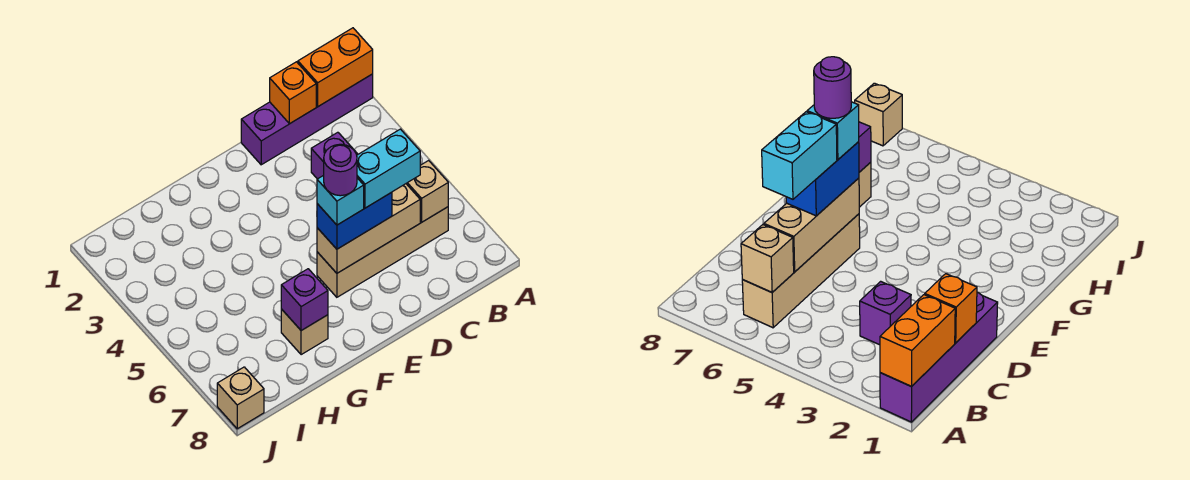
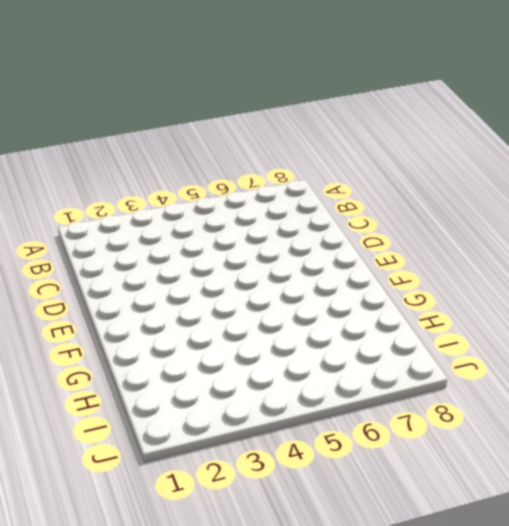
none -> purple 1x4 brick [241,74,373,165]
none -> tan 1x4 brick [317,207,448,297]
none -> purple 1x1 brick [311,132,358,179]

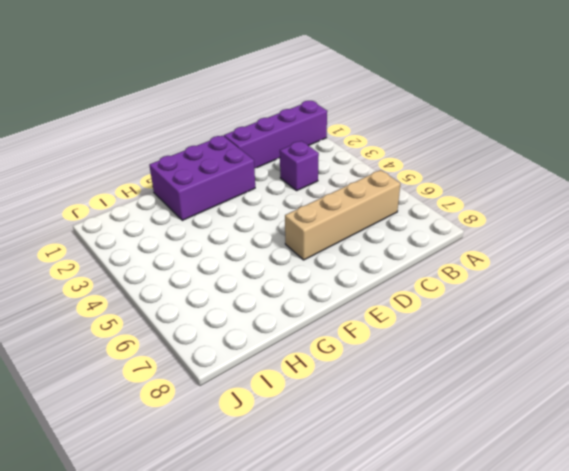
purple 2x3 brick [149,136,255,220] -> none
none -> tan 1x1 brick [281,309,328,355]
none -> tan 1x1 brick [217,367,264,429]
none -> orange 1x2 brick [298,28,373,106]

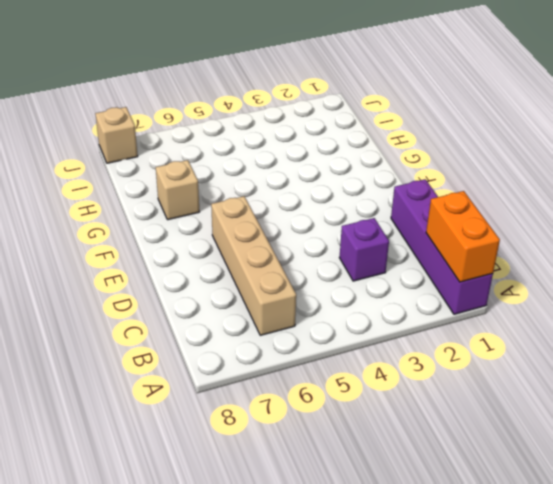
none -> tan 1x1 brick [406,160,448,222]
none -> orange 1x1 brick [270,62,316,124]
none -> tan 1x3 brick [317,184,420,273]

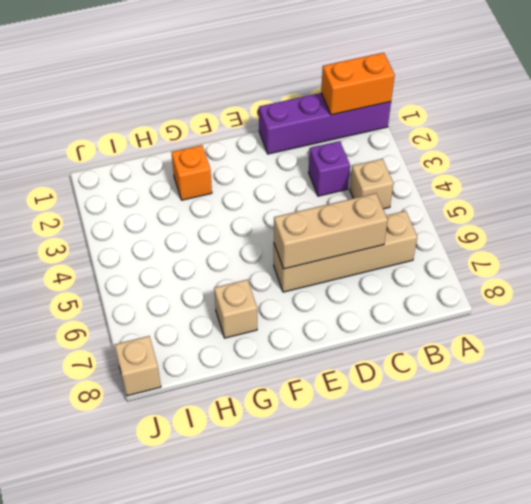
tan 1x1 brick [350,159,393,209] -> tan 1x1 brick moved to [406,160,448,222]
orange 1x1 brick [171,145,212,200] -> orange 1x1 brick moved to [270,62,316,124]
none -> purple 1x1 brick [281,269,328,331]
none -> blue 1x2 brick [317,192,392,249]
none -> cyan 1x2 brick [357,129,420,208]

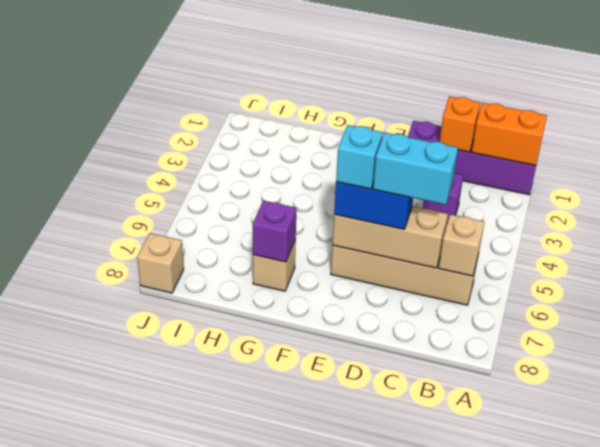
none -> purple 1x1 round brick [324,144,357,196]

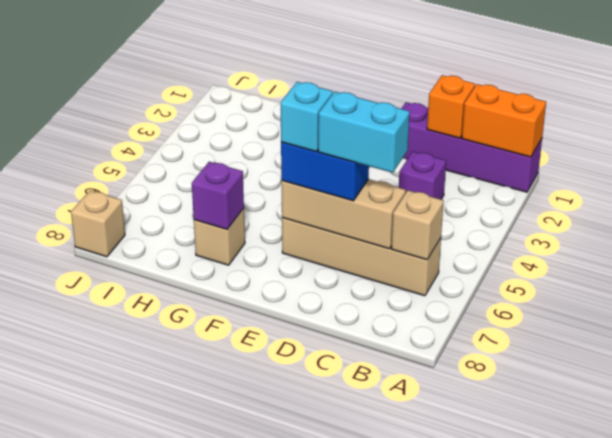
none -> purple 1x1 round brick [324,144,357,196]

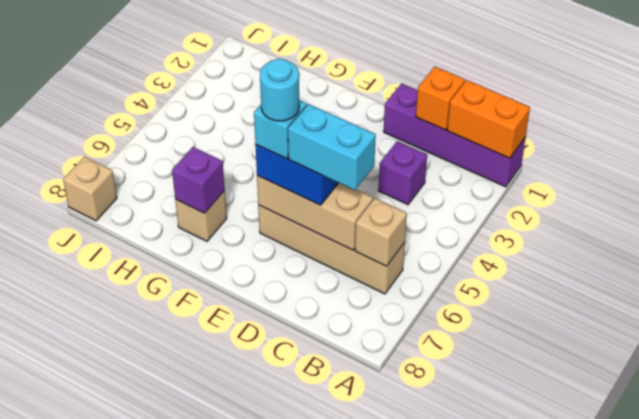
cyan 1x1 round brick [260,59,299,121] -> purple 1x1 round brick [324,144,357,196]

